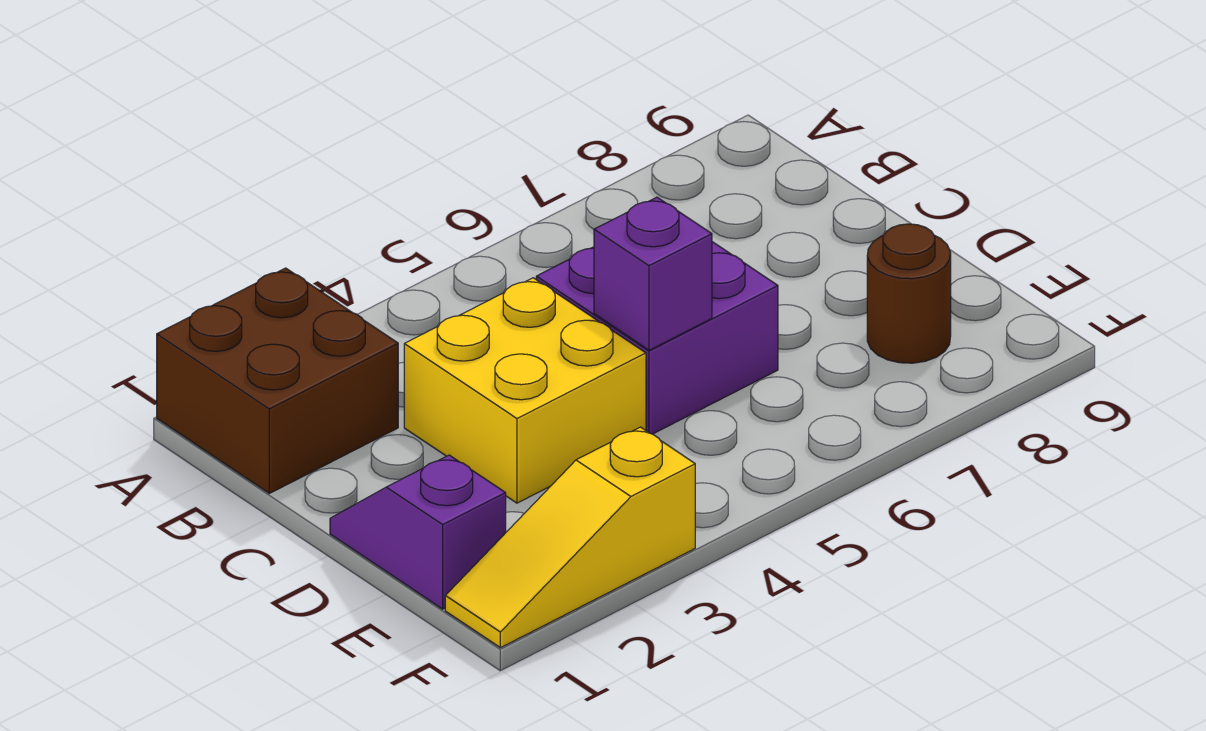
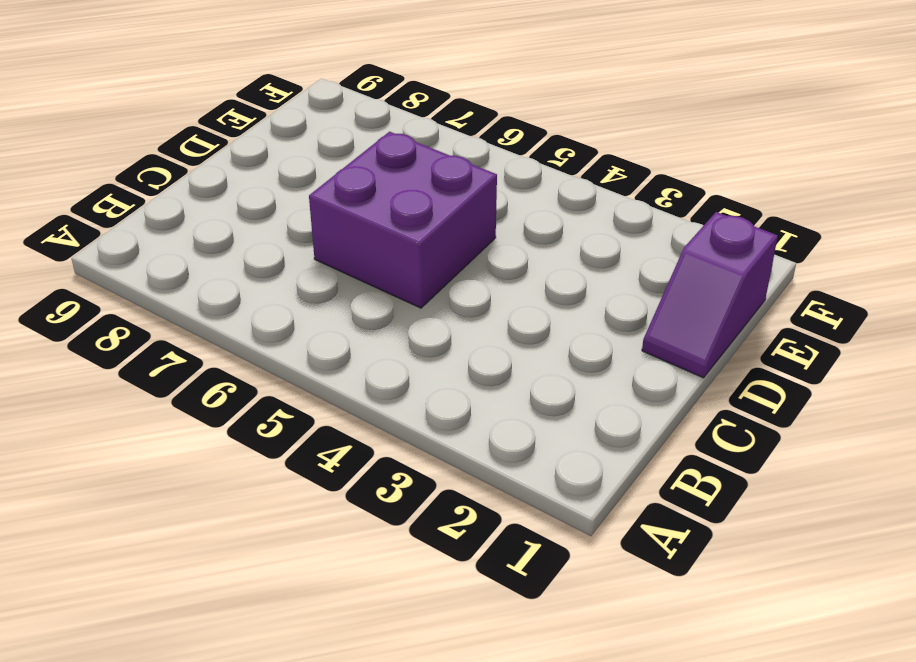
none -> brown 2x2 brick [157,268,398,493]
none -> yellow 2x2 brick [404,278,646,503]

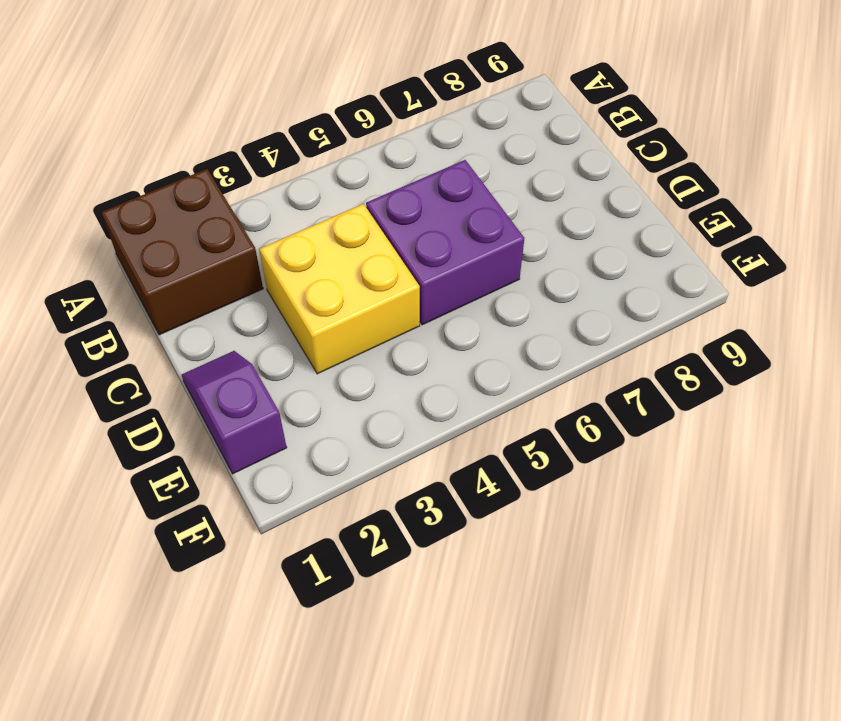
none -> brown 1x1 round brick [867,224,951,363]
none -> yellow 1x3 slope [445,427,695,648]

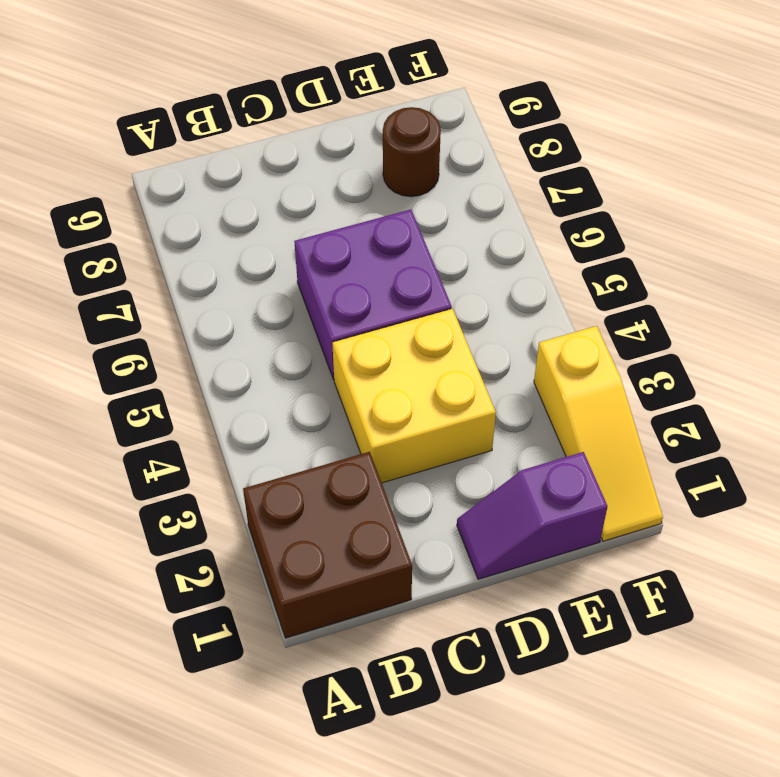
none -> purple 1x1 brick [594,197,712,350]

